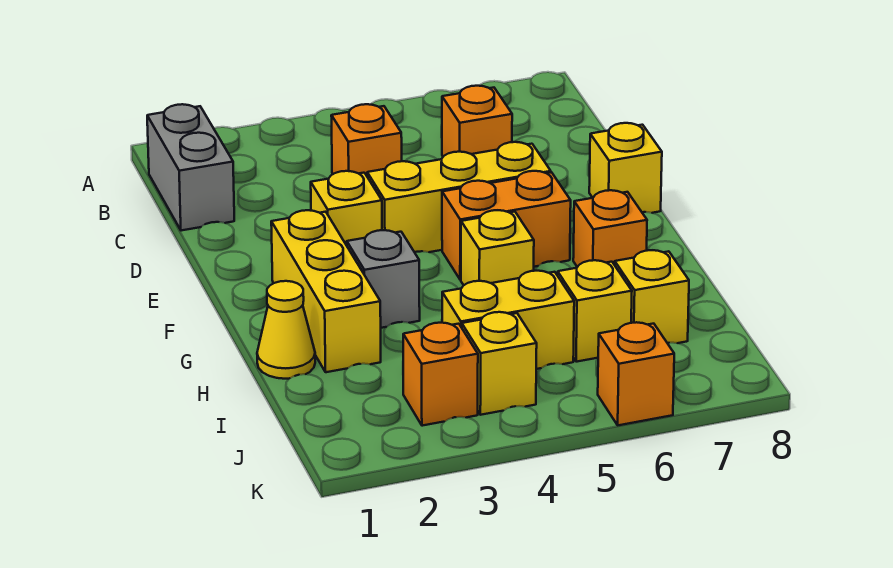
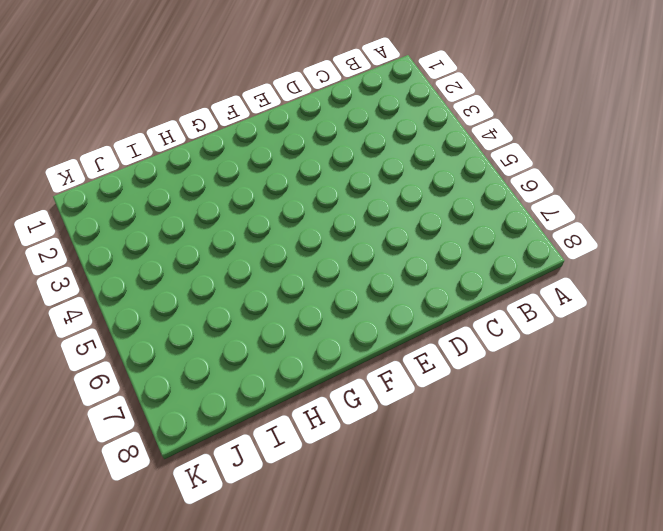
none -> grey 1x2 brick [147,104,234,231]
none -> orange 1x1 brick [331,104,402,176]
none -> orange 1x1 brick [442,86,512,157]

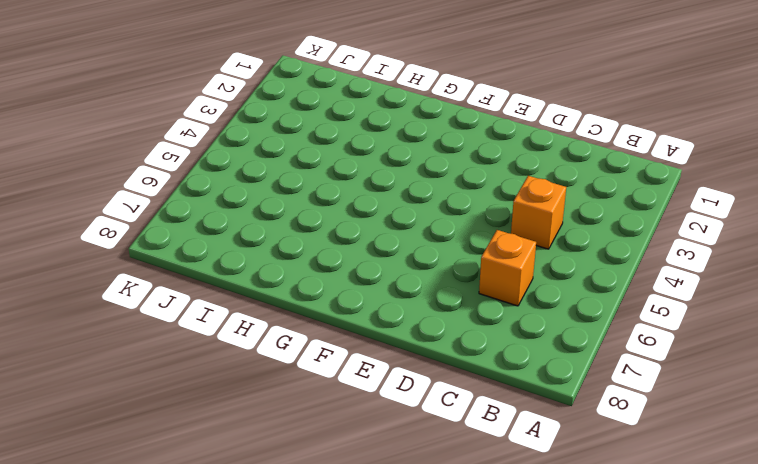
none -> grey 1x2 brick [147,104,234,231]
none -> yellow 1x1 brick [311,171,382,246]
none -> yellow 1x3 brick [367,142,551,252]

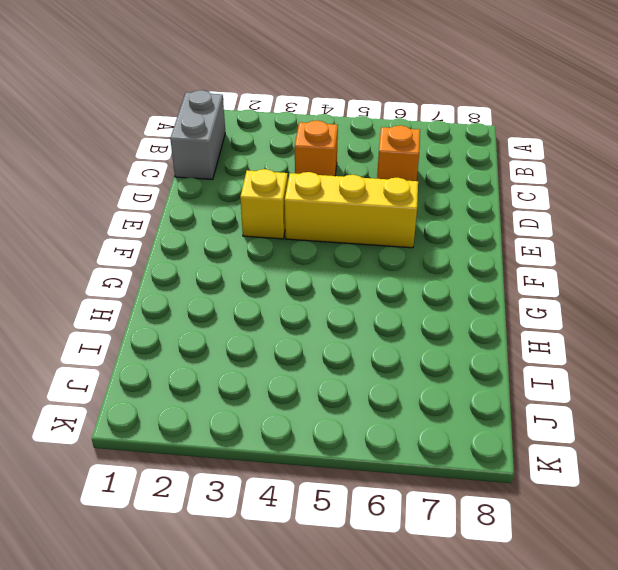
none -> yellow 1x1 brick [589,123,662,213]
none -> yellow 1x3 brick [271,210,381,372]
none -> orange 1x2 brick [442,171,571,280]

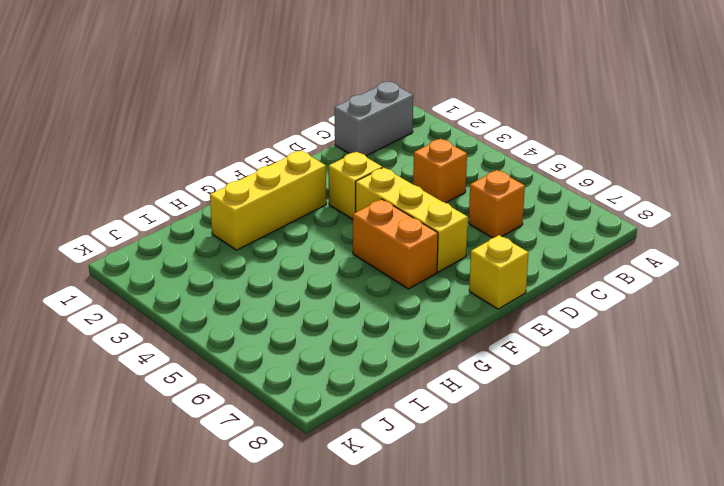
none -> grey 1x1 brick [347,230,420,328]
none -> yellow 1x1 brick [461,210,534,285]
none -> orange 1x1 brick [573,190,647,267]

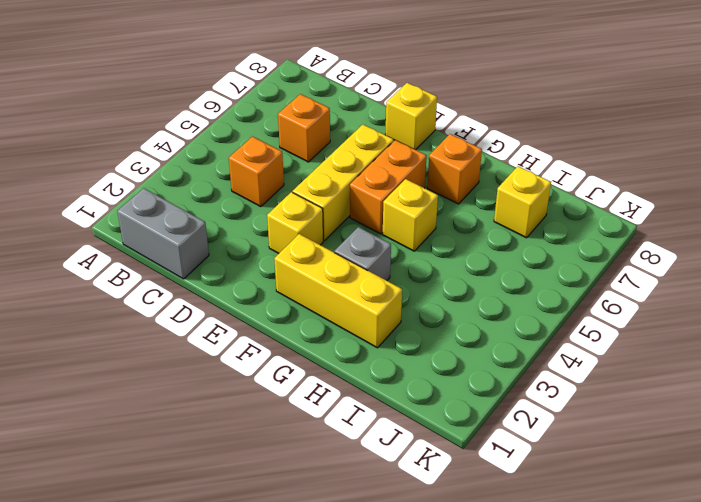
none -> yellow 1x1 cone [257,281,315,379]
none -> yellow 1x2 brick [442,271,574,369]
none -> yellow 1x1 brick [558,260,632,362]

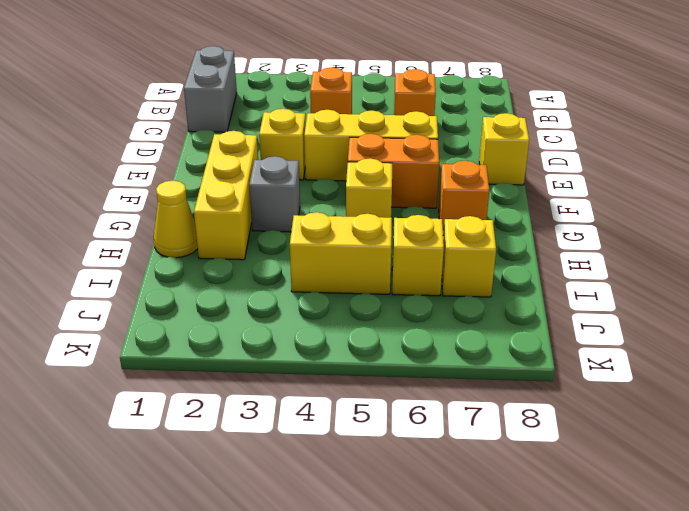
none -> orange 1x1 brick [403,323,478,426]
none -> yellow 1x1 brick [462,312,537,415]
none -> orange 1x1 brick [598,322,674,425]

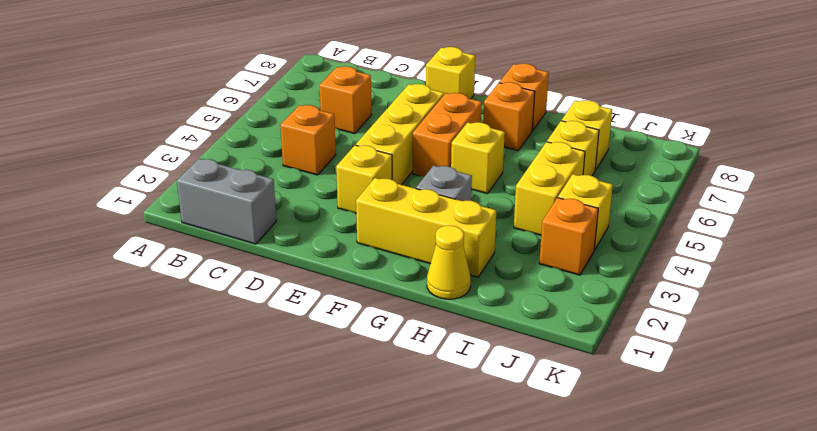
orange 1x1 brick [499,64,549,131] -> orange 1x1 brick moved to [598,322,674,425]

